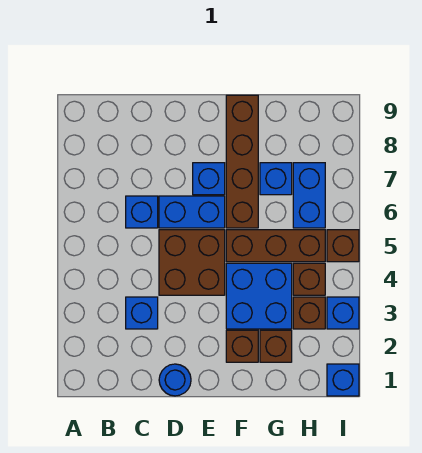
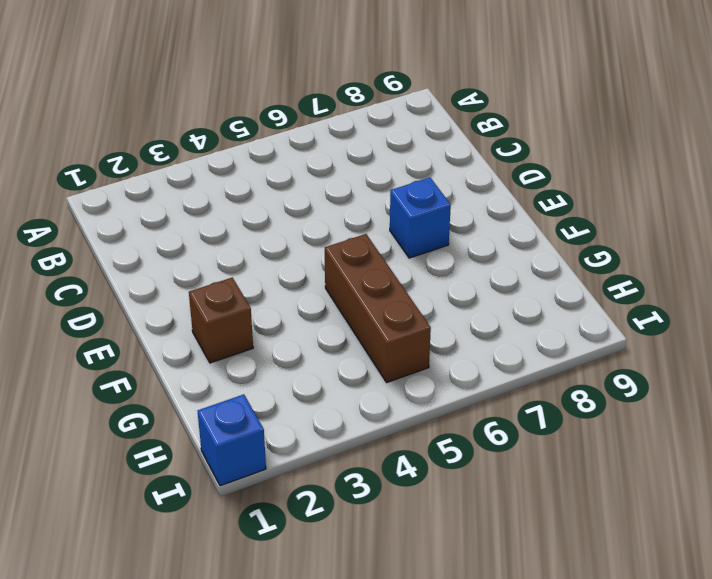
none -> blue 1x1 brick [126,297,158,329]
none -> blue 1x1 brick [126,196,158,228]
none -> blue 1x1 round brick [159,364,191,396]

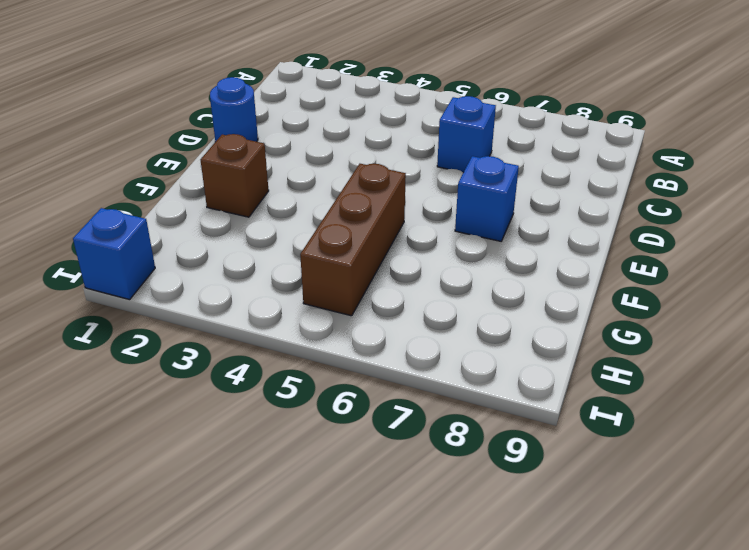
none -> blue 1x1 brick [126,297,158,329]
none -> brown 2x2 brick [159,230,225,295]
none -> blue 1x2 brick [159,196,225,228]

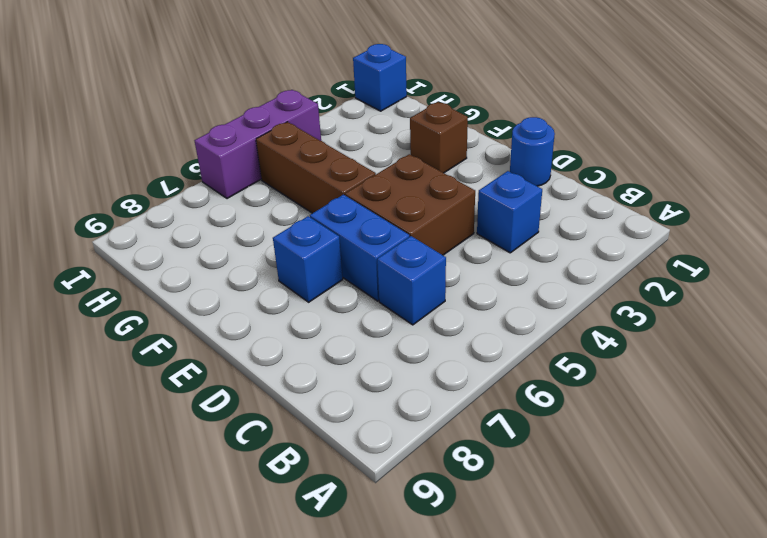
purple 1x3 brick [195,90,321,199] -> brown 1x1 brick [327,230,359,262]
none -> blue 2x2 brick [226,263,292,329]
none -> brown 1x4 brick [226,95,258,228]
none -> brown 1x1 brick [260,330,292,362]

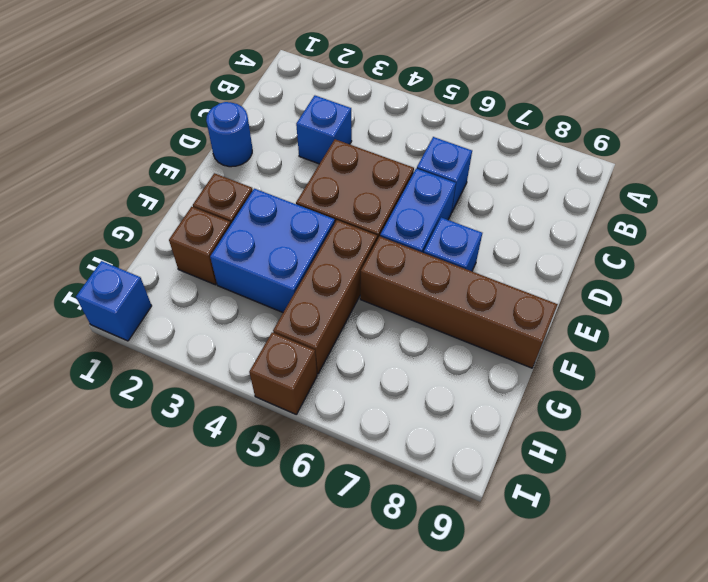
none -> blue 1x1 brick [260,163,292,195]
none -> brown 1x1 brick [293,297,325,329]
none -> brown 1x1 brick [293,263,325,295]

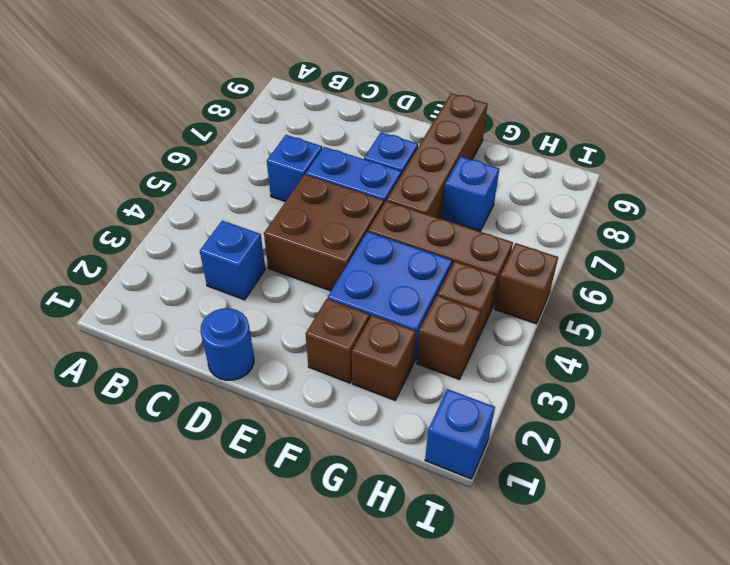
none -> blue 1x2 brick [293,163,325,228]
none -> blue 1x1 brick [327,297,359,329]

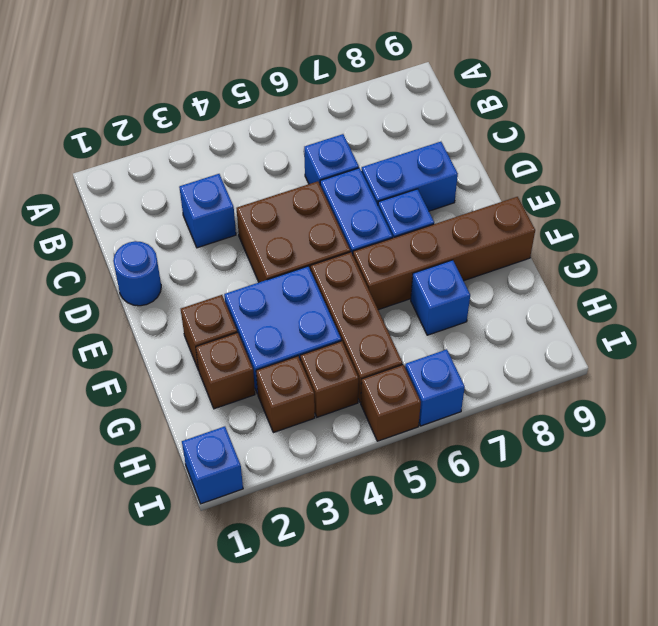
blue 1x2 brick [361,142,458,211] -> blue 1x2 brick moved to [293,163,325,228]
blue 1x1 brick [405,349,465,426] -> blue 1x1 brick moved to [327,297,359,329]

